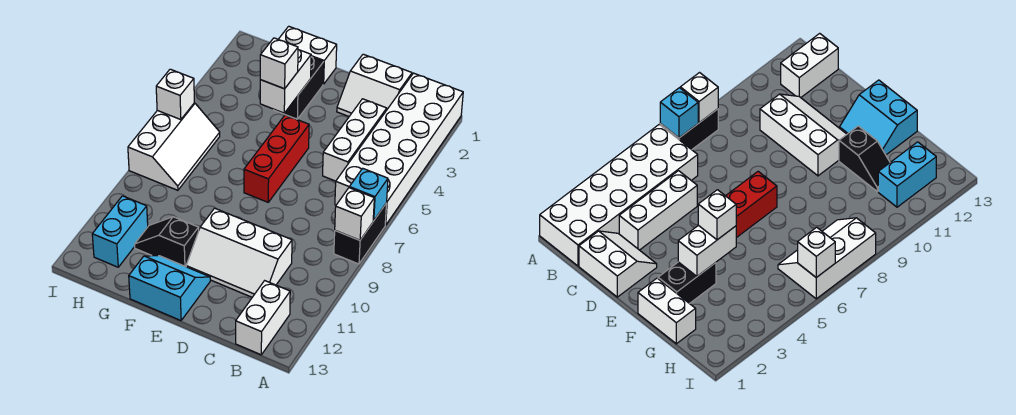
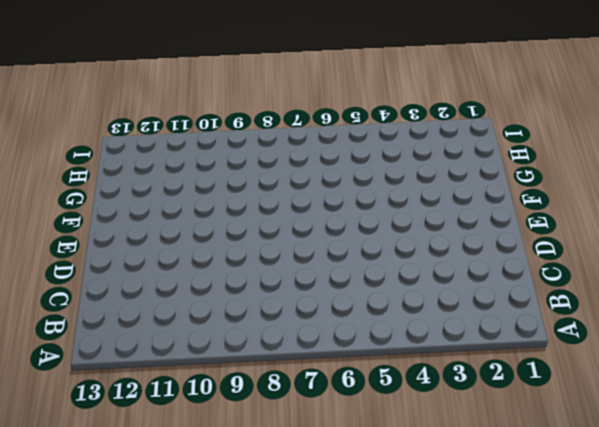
none -> white 2x6 brick [335,73,463,225]
none -> black 1x2 brick [334,203,387,264]
none -> white 1x2 brick [236,281,290,355]

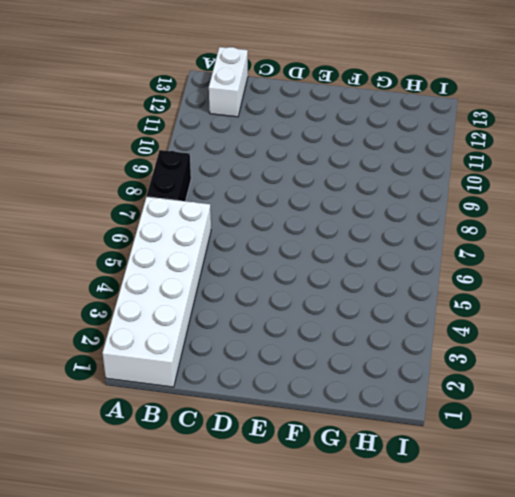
none -> white 2x2 slope [337,54,412,116]
none -> white 1x3 brick [323,99,387,181]
none -> white 2x3 slope [186,208,292,297]

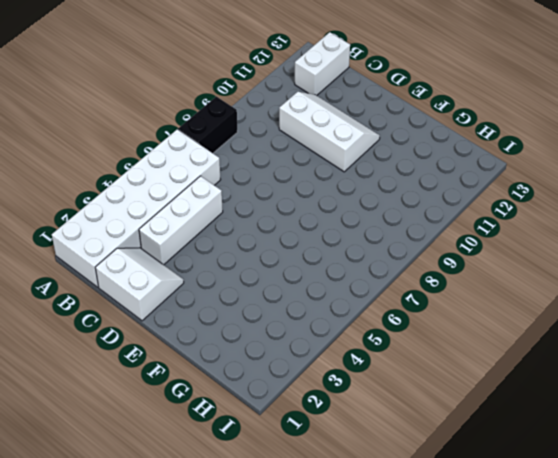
none -> red 1x3 brick [244,115,309,202]
none -> cyan 2x2 slope [129,256,210,321]
none -> white 1x2 brick [278,26,337,84]

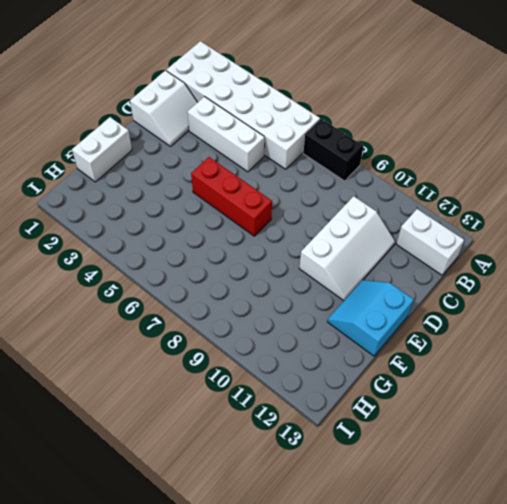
none -> black 1x2 brick [274,57,324,119]
none -> black 1x2 slope [135,217,199,267]
none -> white 2x3 slope [128,103,220,190]

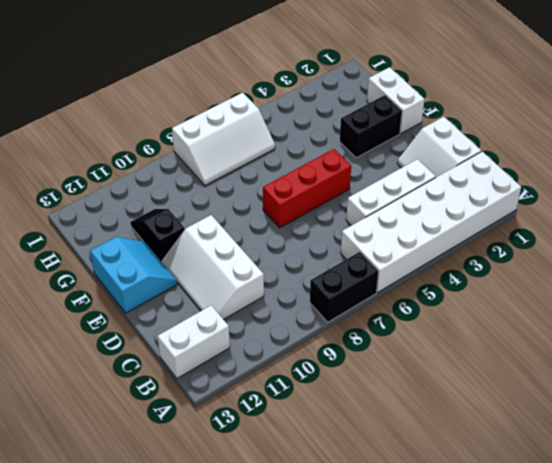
none -> cyan 1x2 brick [92,196,148,267]
none -> cyan 1x1 brick [349,168,388,221]
none -> white 1x1 brick [335,188,374,240]

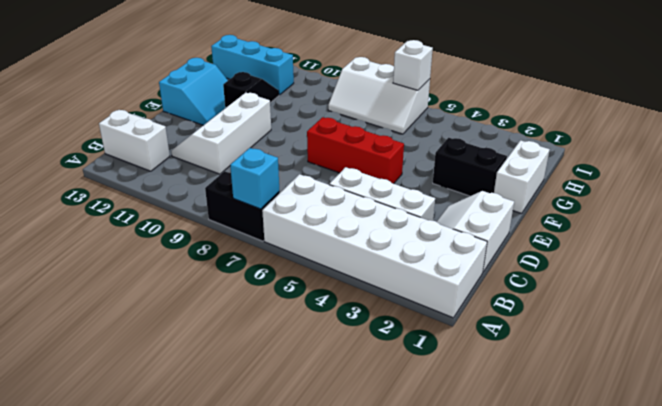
cyan 1x3 brick [211,35,294,95] -> cyan 1x2 brick [92,196,148,267]
none -> white 1x1 brick [335,188,374,240]
none -> white 1x2 brick [260,50,311,113]
none -> white 1x1 brick [260,38,298,89]

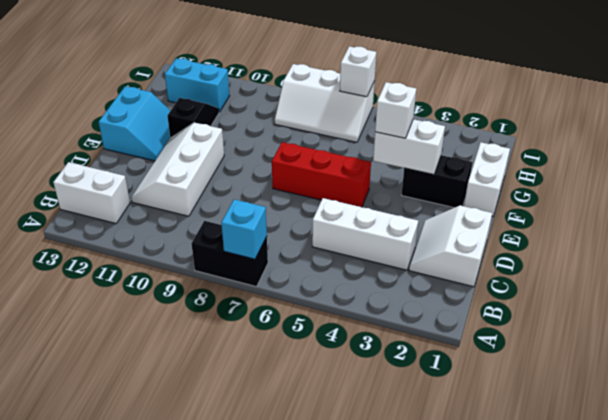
none -> white 2x6 brick [335,73,463,225]
none -> white 1x1 brick [335,188,374,240]

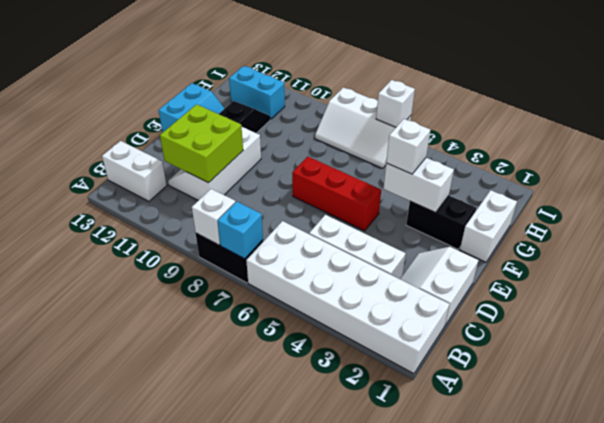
lime 2x2 brick [160,104,243,183] -> none

